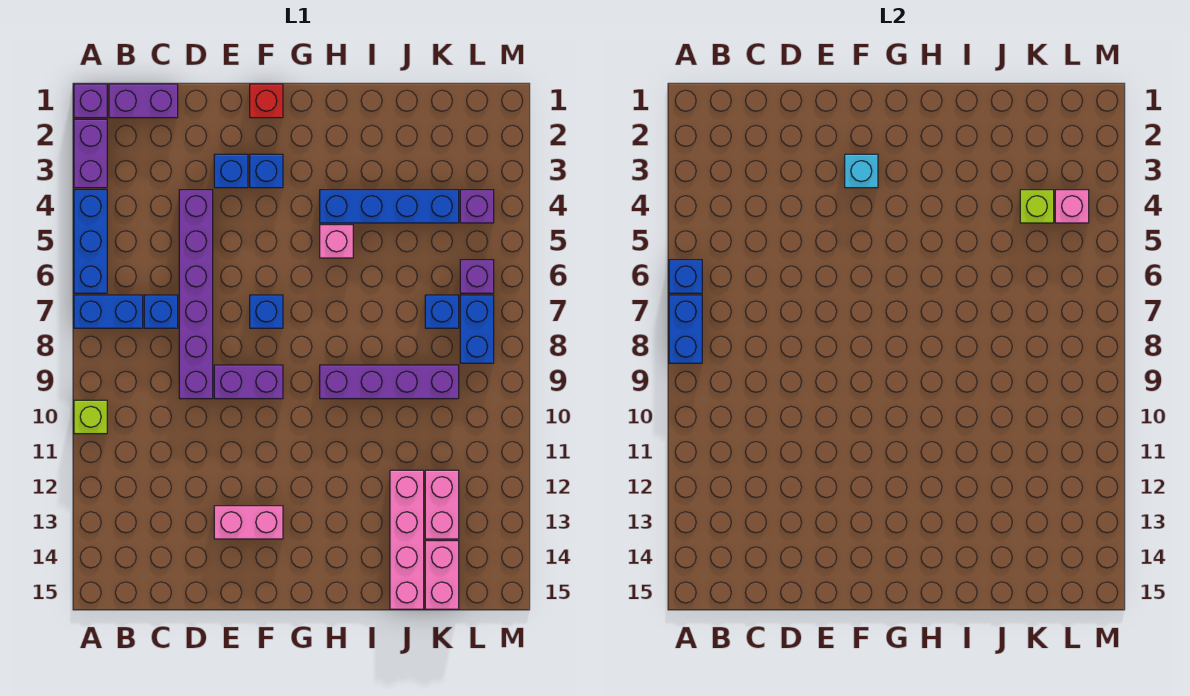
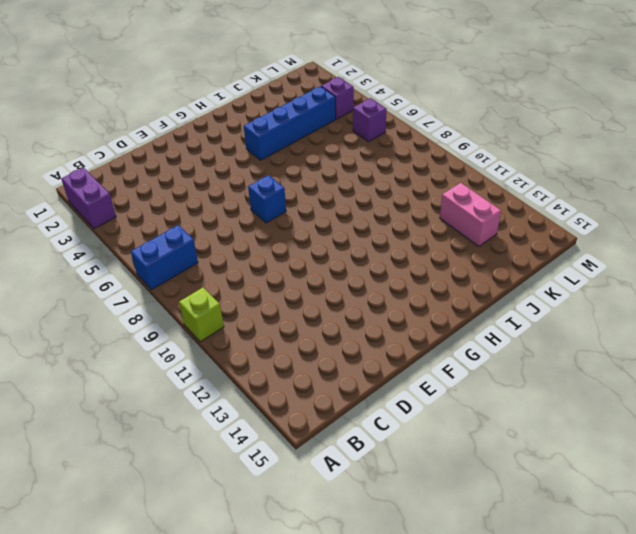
none -> purple 1x1 brick [74,84,107,118]
none -> blue 1x3 brick [74,190,107,293]
none -> purple 1x2 brick [109,84,178,118]

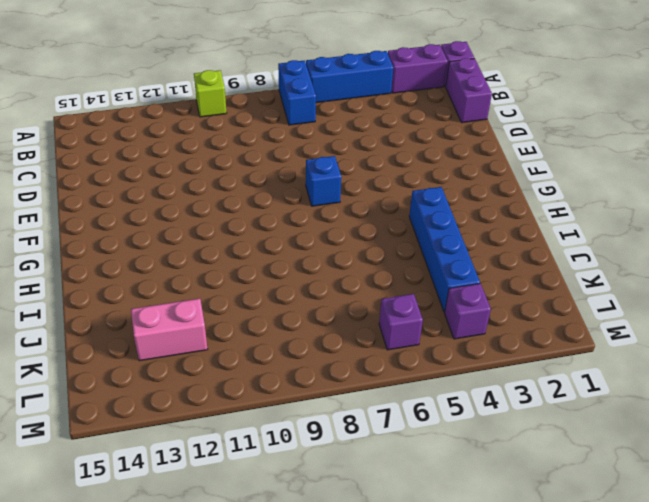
none -> blue 1x1 brick [144,295,178,328]
none -> purple 1x6 brick [179,190,213,399]
none -> blue 1x1 brick [214,154,248,188]

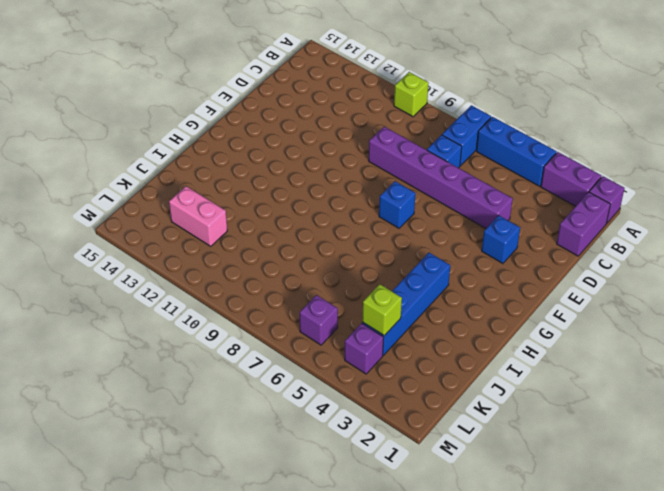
none -> purple 1x2 brick [214,365,283,399]
none -> pink 1x2 brick [214,506,283,539]
none -> red 1x1 brick [250,84,283,118]

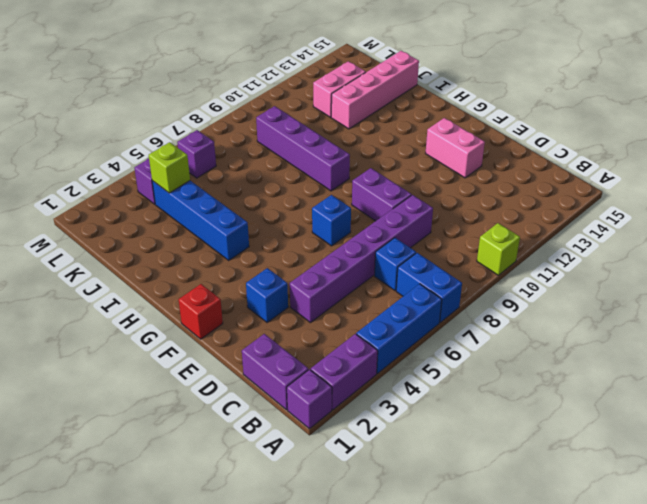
none -> blue 1x1 brick [250,154,283,188]
none -> pink 1x1 brick [320,225,353,258]
none -> blue 1x1 brick [425,295,459,328]

